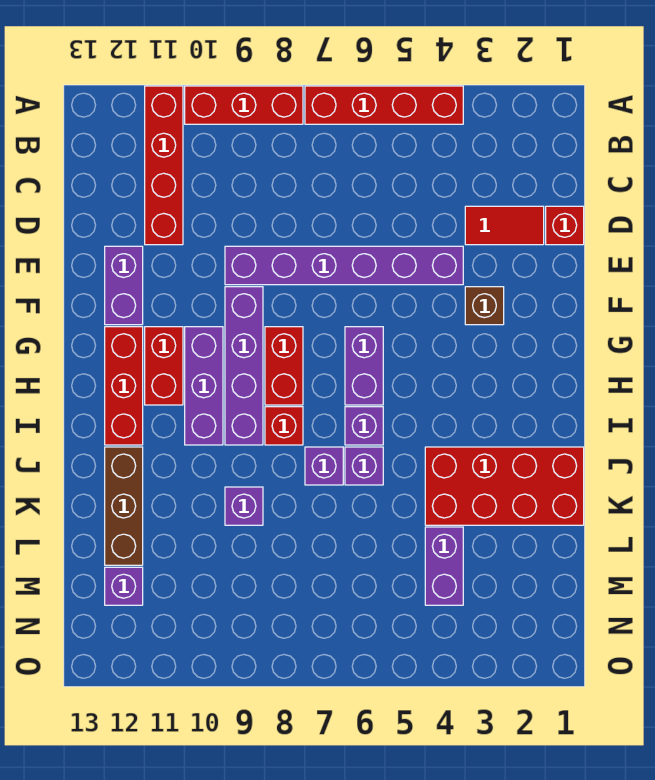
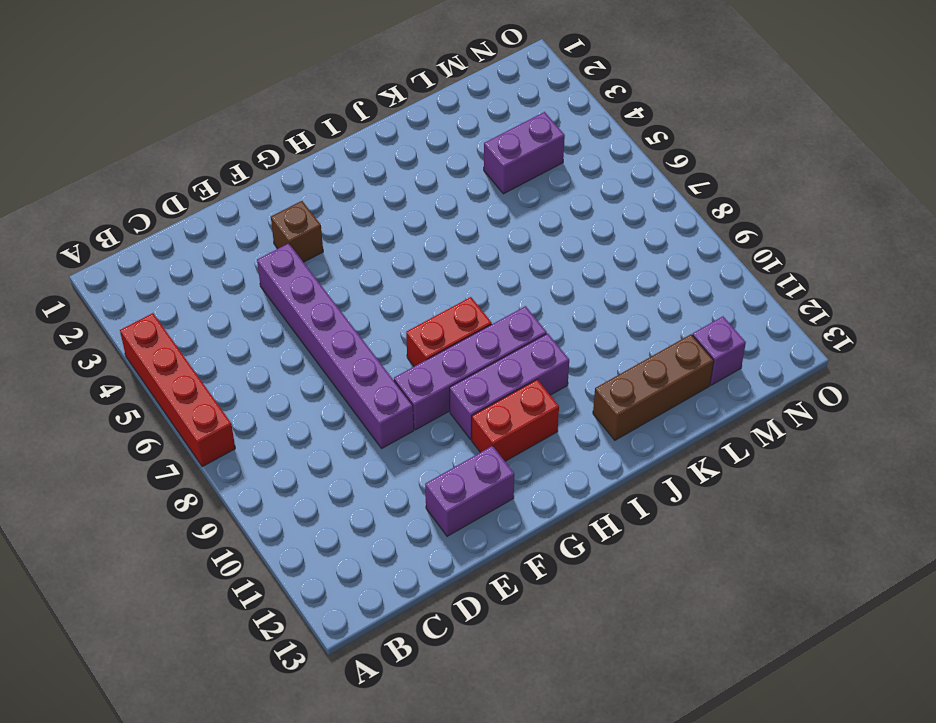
none -> red 1x3 brick [185,86,303,124]
none -> red 1x4 brick [145,86,183,245]
none -> red 1x1 brick [546,206,584,245]

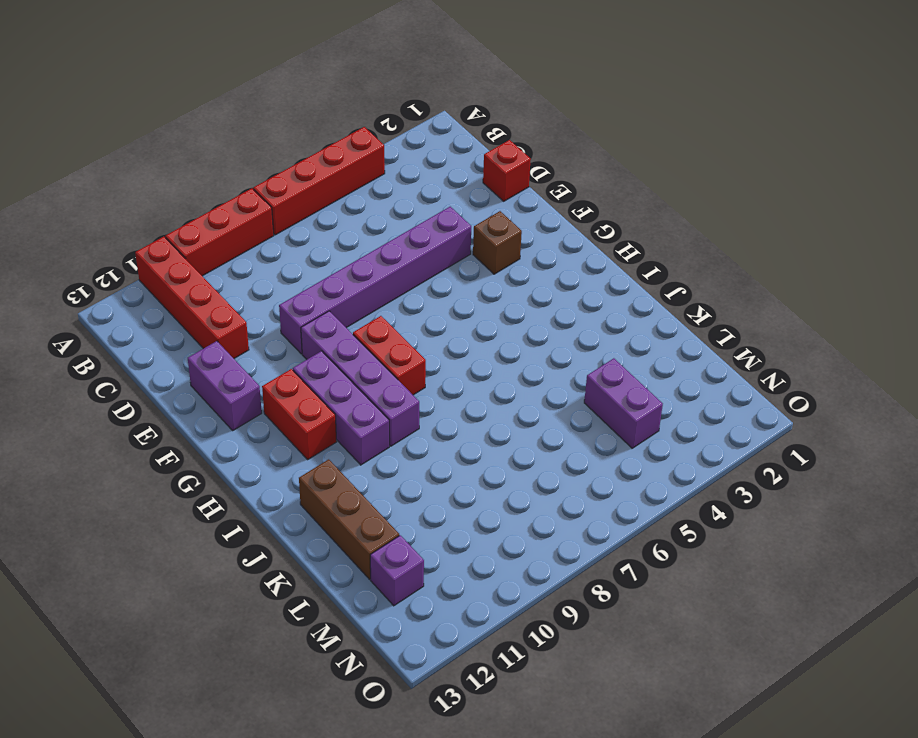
none -> red 1x2 tile [465,206,544,245]
none -> purple 1x2 brick [345,327,383,405]
none -> red 1x3 brick [105,327,143,445]

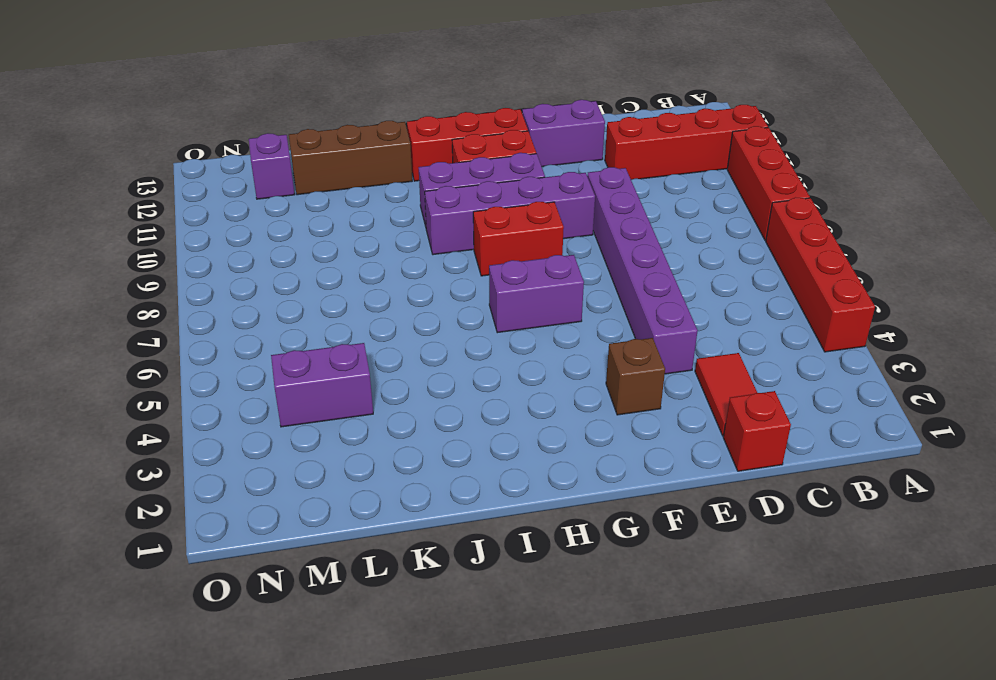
none -> purple 1x1 brick [345,407,383,445]
none -> red 1x1 brick [265,407,303,445]
none -> red 2x4 brick [425,447,584,525]

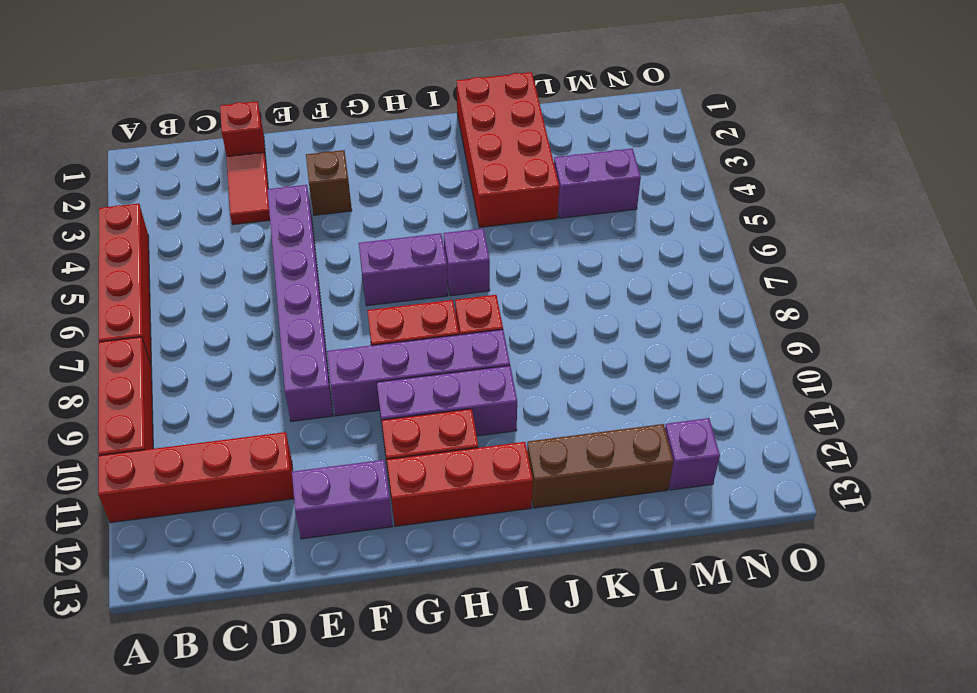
none -> purple 1x1 brick [345,447,383,485]
none -> purple 1x1 brick [305,447,343,485]
none -> purple 1x1 brick [225,487,263,525]

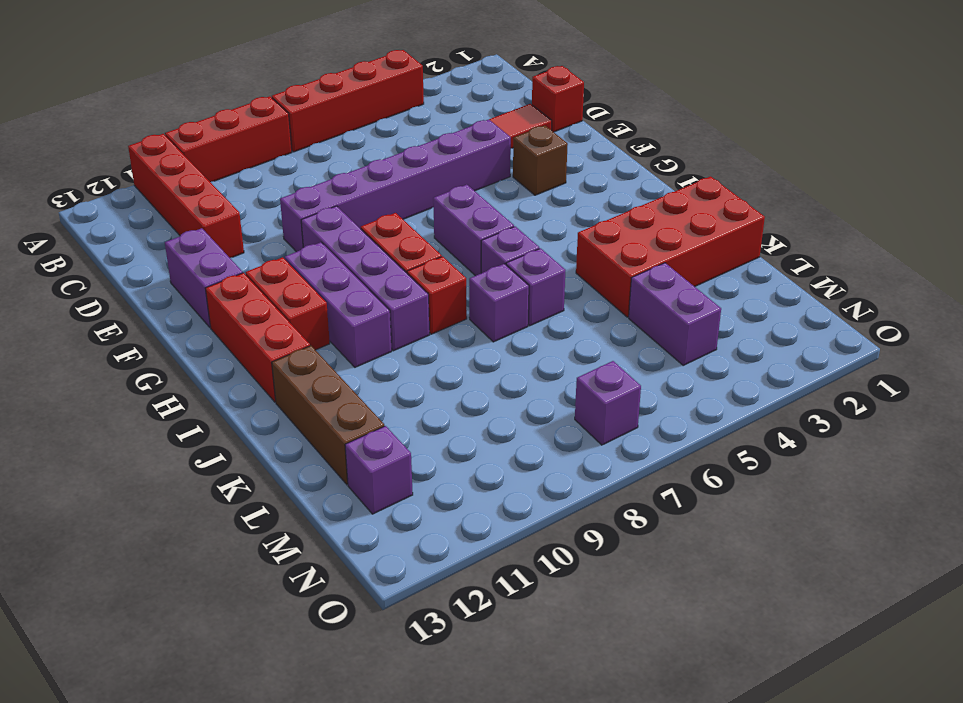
purple 1x1 brick [575,361,641,445] -> purple 1x1 brick moved to [225,487,263,525]

